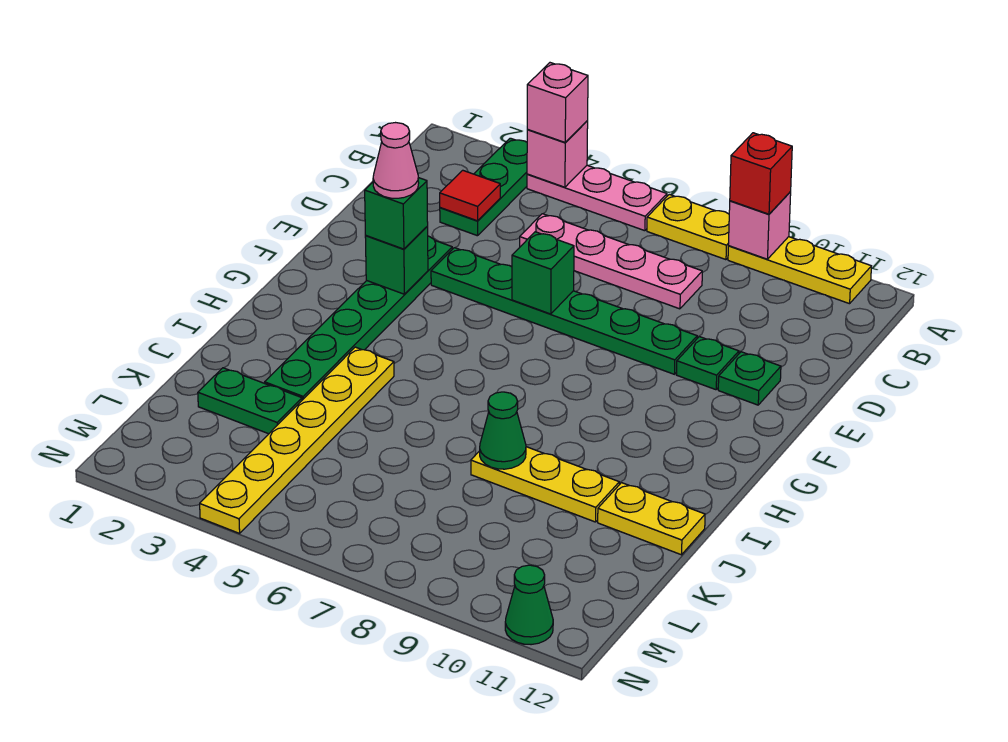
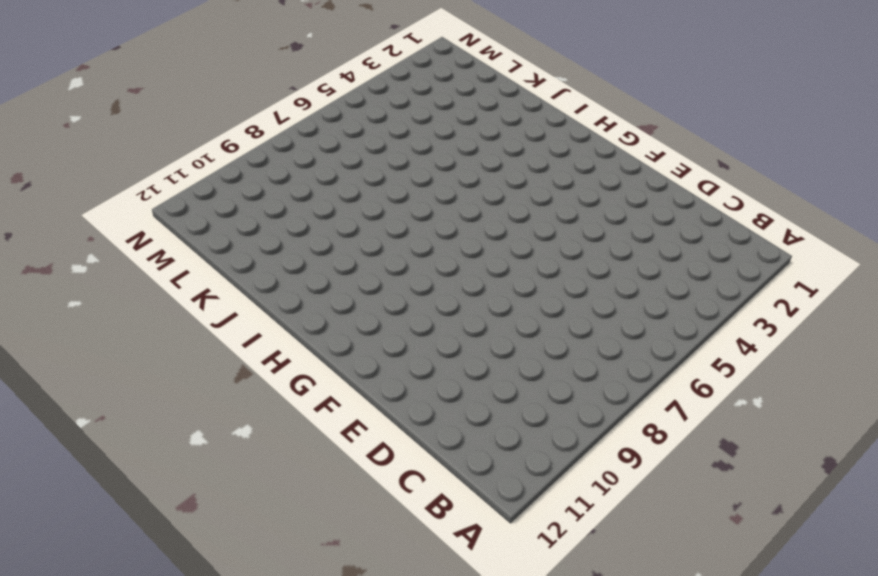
none -> green 1x3 plate [440,138,527,236]
none -> pink 1x3 plate [527,165,667,231]
none -> yellow 1x2 plate [647,194,729,260]

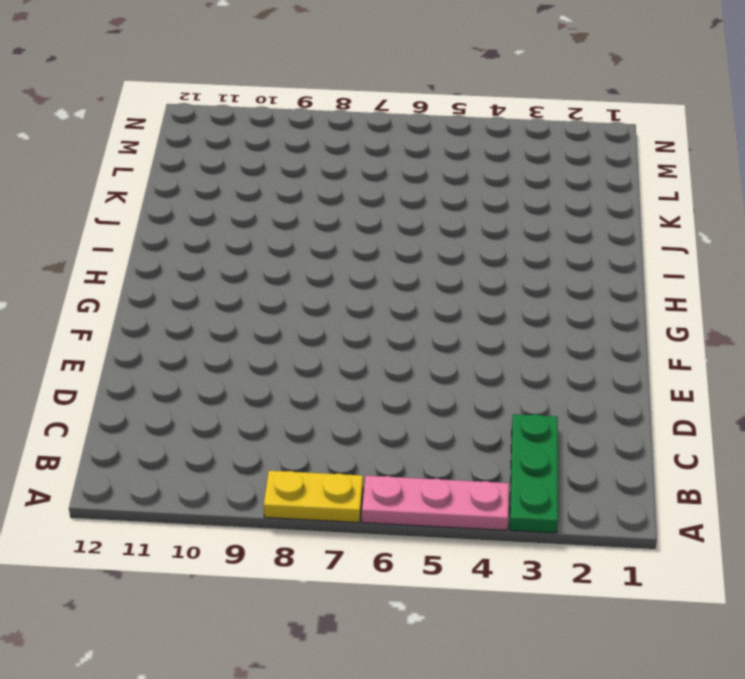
none -> yellow 1x3 plate [728,237,871,304]
none -> pink 1x4 plate [520,214,702,309]
none -> green 1x6 plate [265,236,452,400]

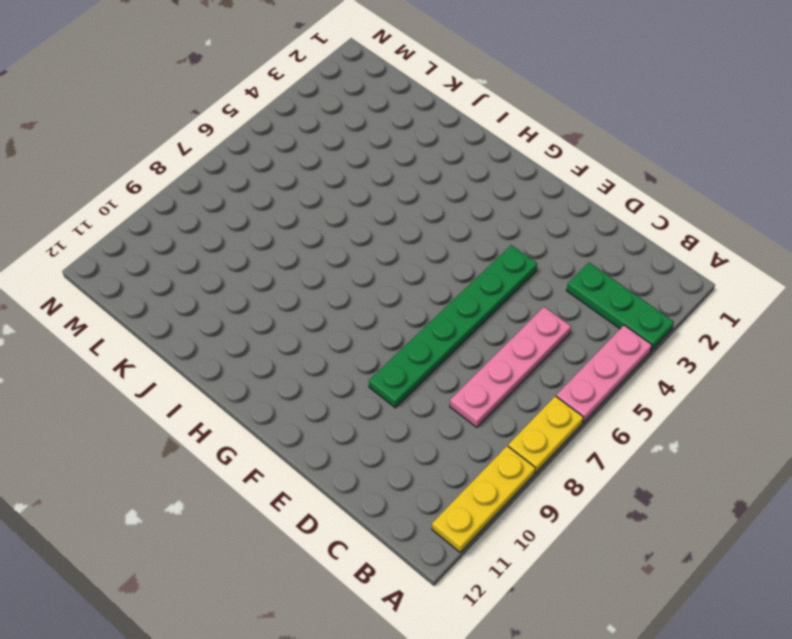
none -> green 1x6 plate [265,236,452,400]
none -> green 1x1 plate [677,337,739,390]
none -> green 1x1 plate [718,352,781,405]

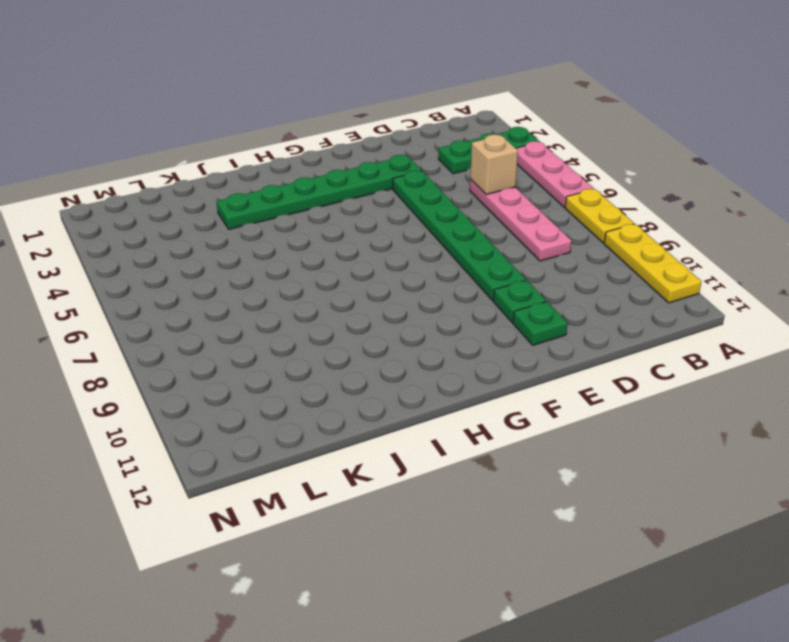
tan 1x1 brick [470,135,518,194] -> none
none -> yellow 1x6 plate [200,347,394,533]
none -> yellow 1x3 plate [471,447,619,522]
none -> yellow 1x2 plate [598,483,705,555]

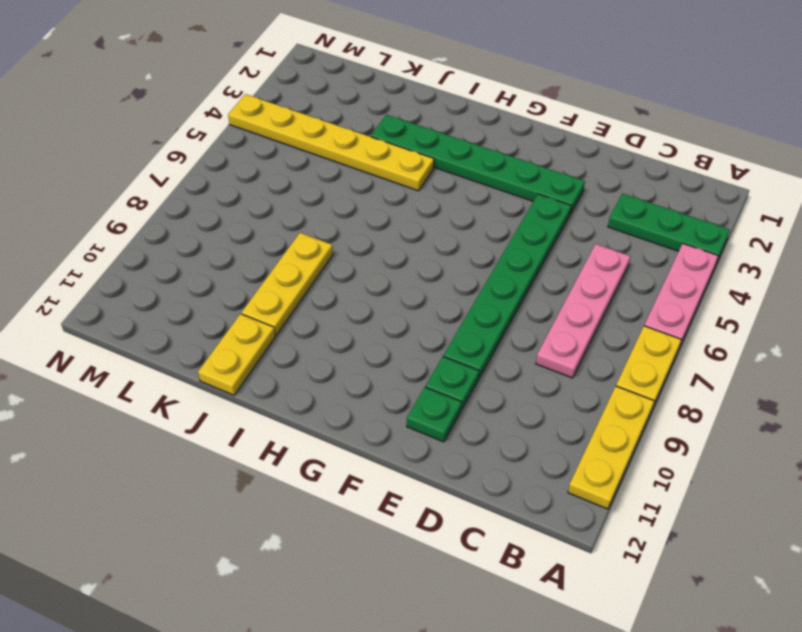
none -> green 1x2 plate [198,368,302,434]
none -> green 1x1 cone [505,565,553,645]
none -> pink 1x1 brick [527,121,588,187]

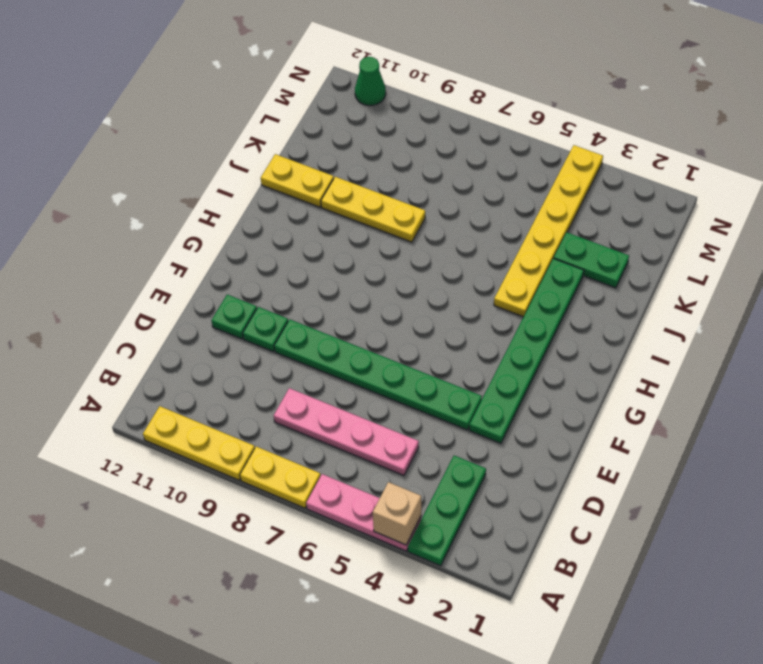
tan 1x1 brick [373,482,421,545] -> pink 1x1 brick [527,121,588,187]
none -> pink 1x1 brick [728,192,791,259]
none -> red 1x1 tile [440,170,500,221]
none -> green 1x1 brick [512,232,574,314]

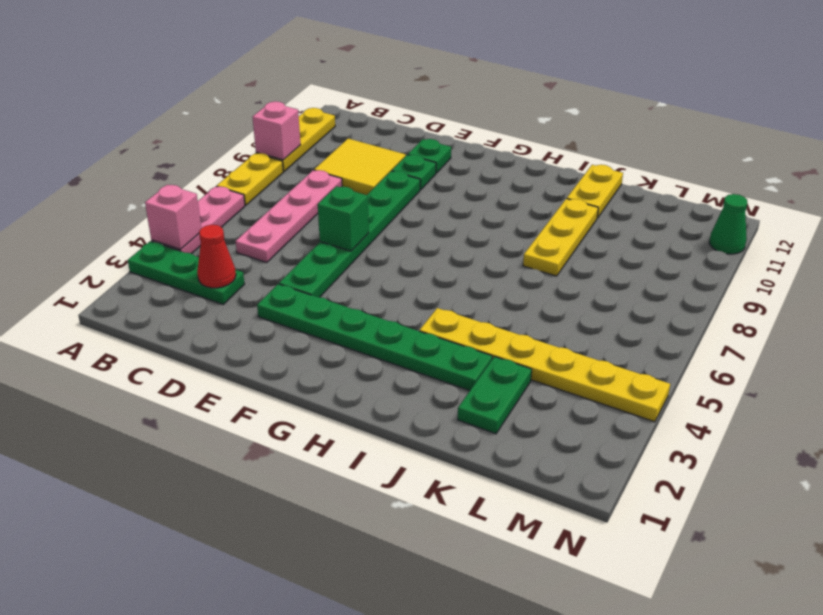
red 1x1 cone [197,225,236,288] -> red 1x1 tile [440,170,500,221]
yellow 2x2 tile [314,139,406,195] -> none
none -> green 1x1 brick [365,227,428,294]
none -> green 1x1 cone [480,392,526,469]
none -> pink 1x1 brick [527,63,588,142]

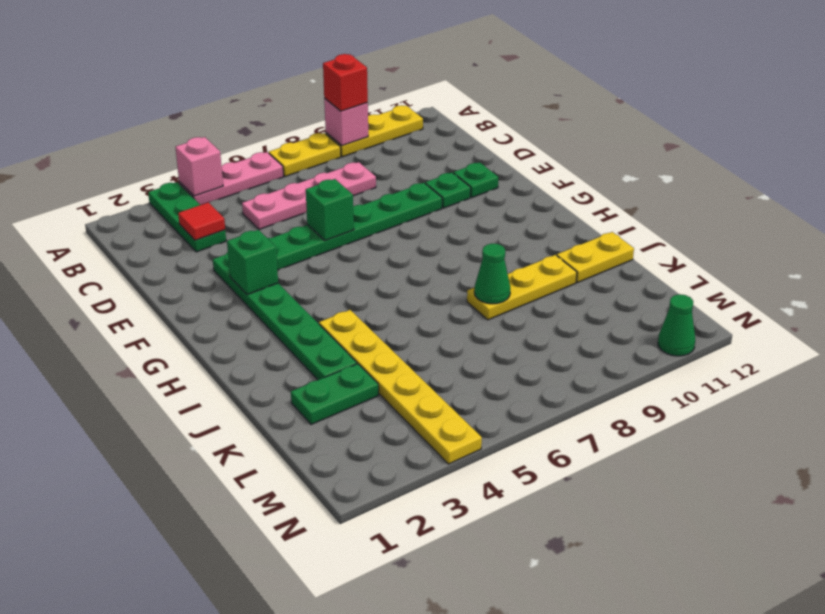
none -> pink 1x1 brick [527,63,588,142]
none -> green 1x1 brick [365,178,428,249]
none -> pink 1x1 cone [373,123,419,198]

